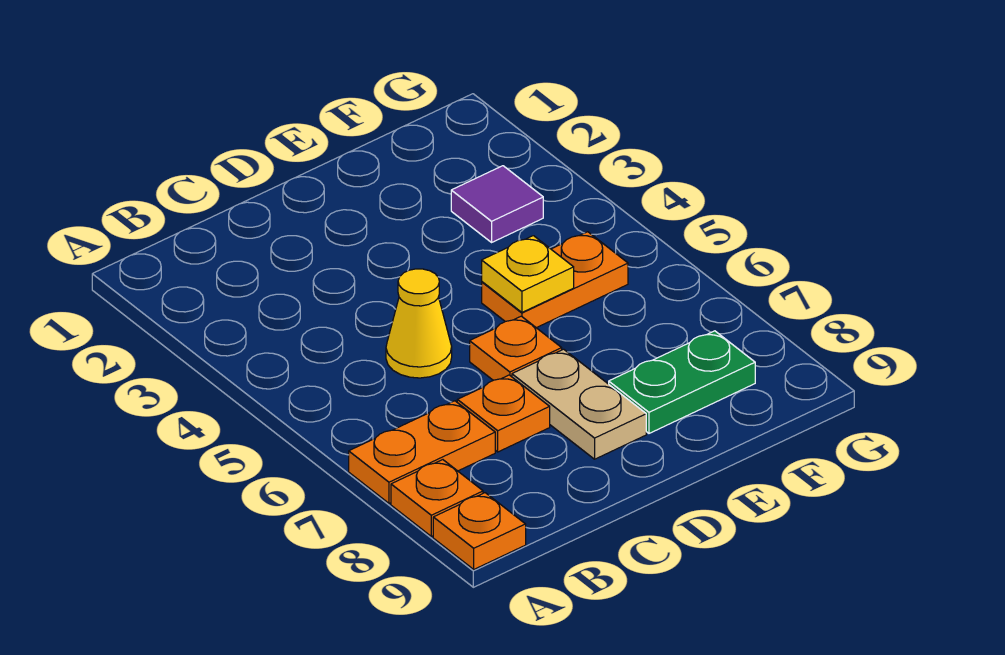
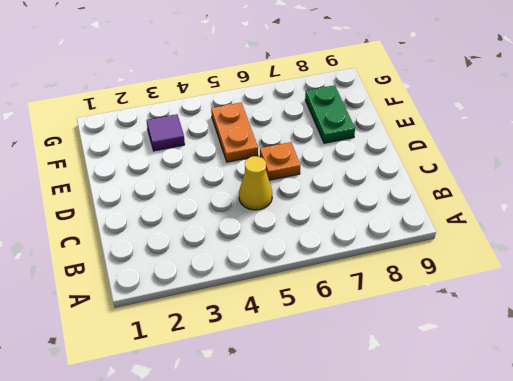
none -> orange 1x2 plate [349,401,495,503]
none -> orange 1x1 plate [391,460,483,536]

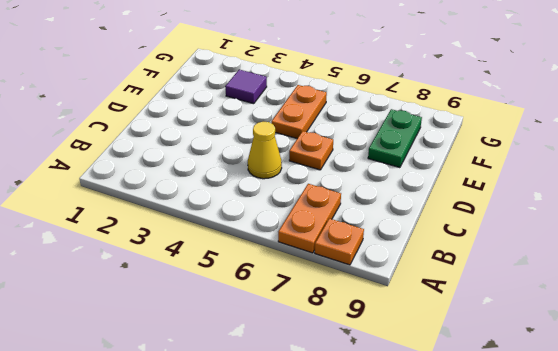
none -> orange 1x1 plate [433,493,526,569]
none -> orange 1x1 plate [457,375,550,452]

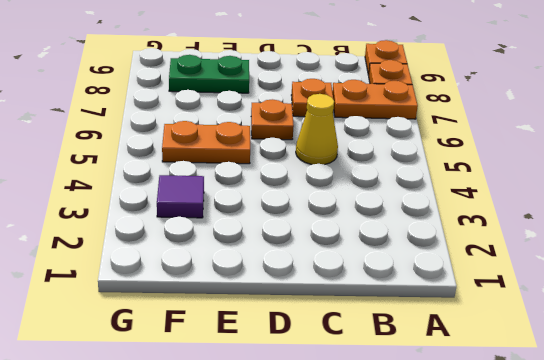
none -> tan 1x2 plate [512,349,646,459]
none -> yellow 1x1 plate [482,236,574,312]

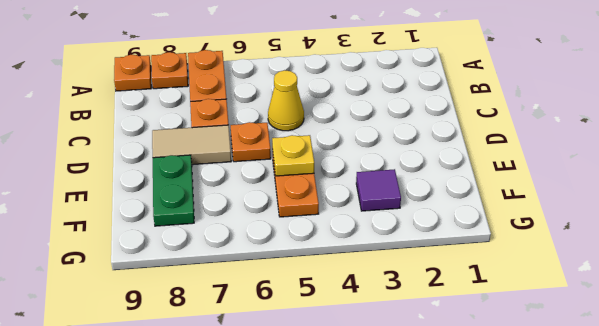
tan 1x2 tile [152,125,231,165] -> tan 1x2 plate [512,349,646,459]

